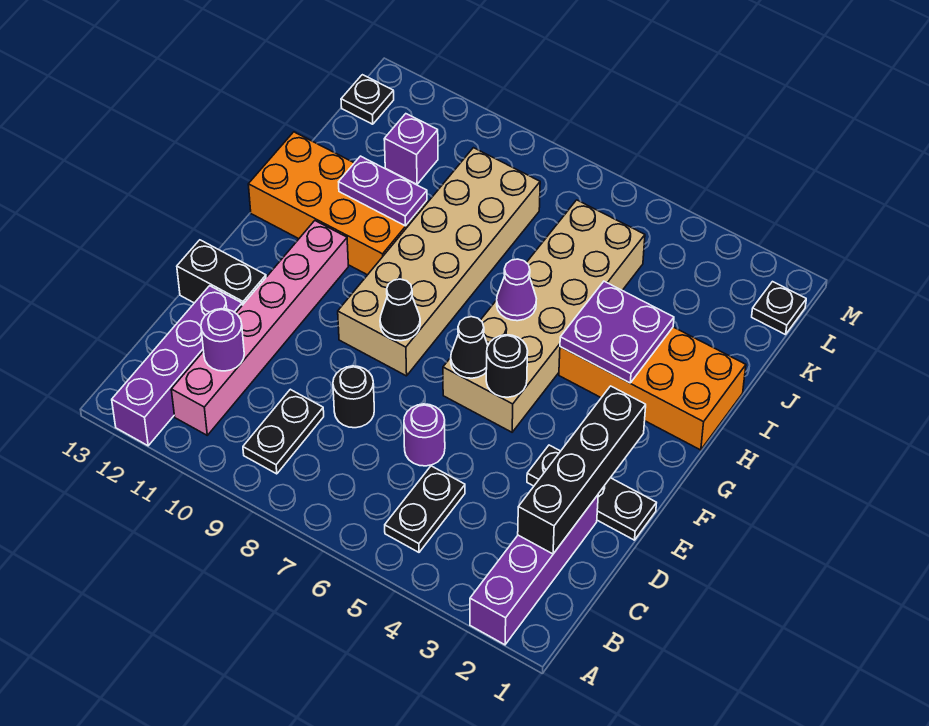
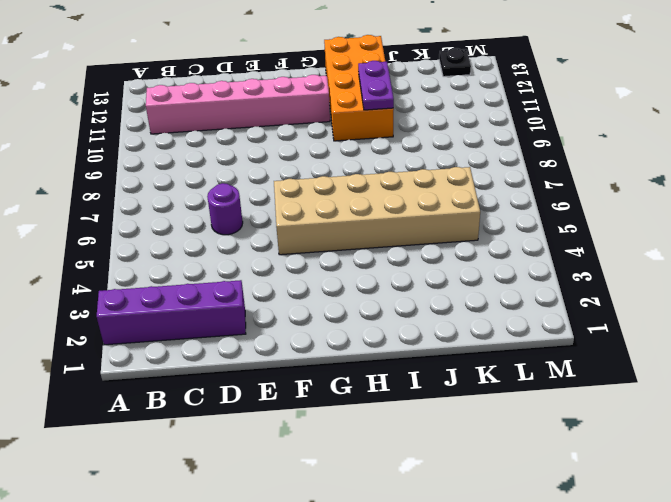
none -> purple 1x4 brick [112,286,242,446]
none -> black 1x2 plate [385,466,465,552]
none -> black 1x2 plate [243,389,324,474]

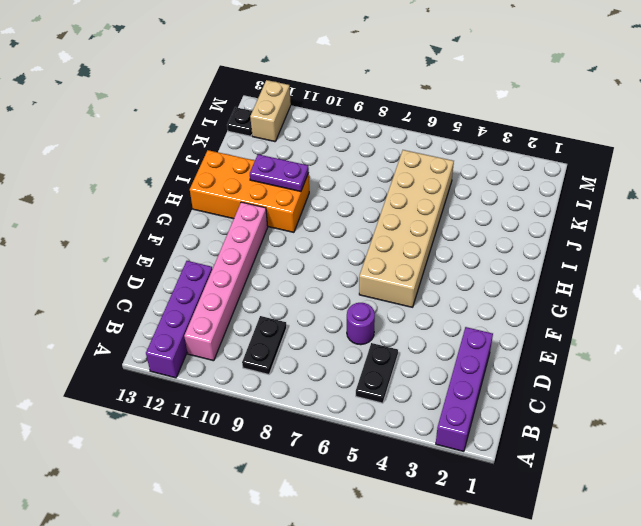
tan 1x2 brick [250,80,291,142] -> none
none -> black 1x1 round brick [333,366,374,428]
none -> black 1x3 plate [527,445,656,540]
none -> black 1x2 brick [177,240,266,305]

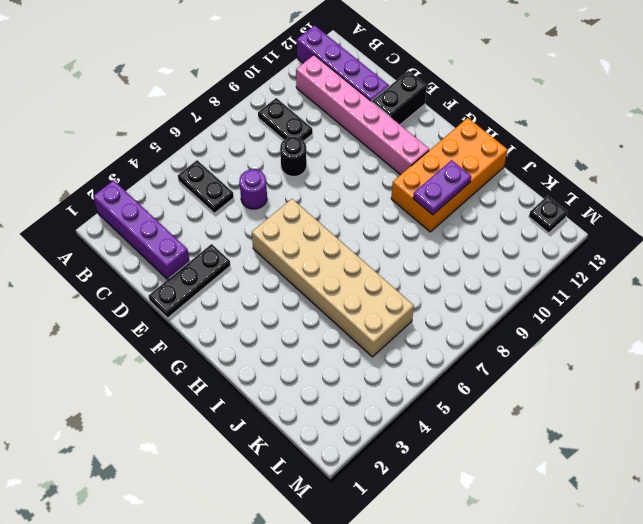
none -> tan 2x6 brick [338,148,540,376]
none -> orange 2x4 brick [559,327,746,450]
none -> purple 1x1 brick [384,114,438,184]

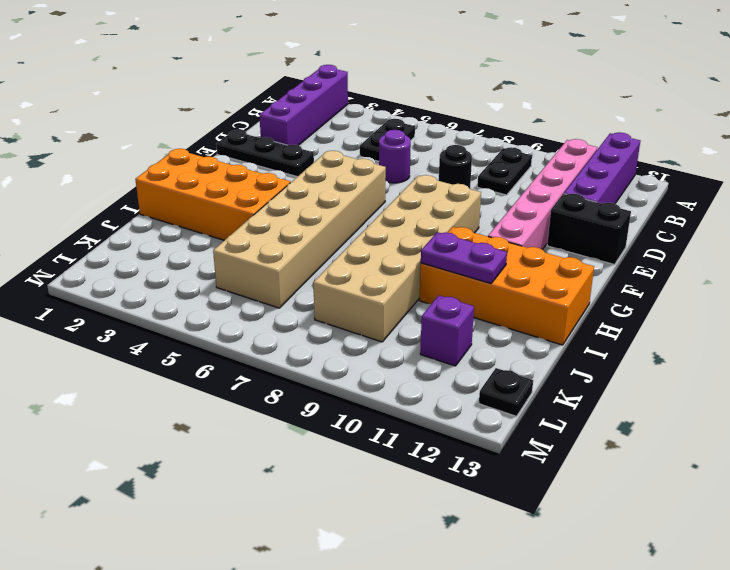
none -> black 1x1 plate [752,282,806,335]
none -> black 1x4 brick [518,386,646,554]
none -> purple 1x1 round brick [201,309,244,371]

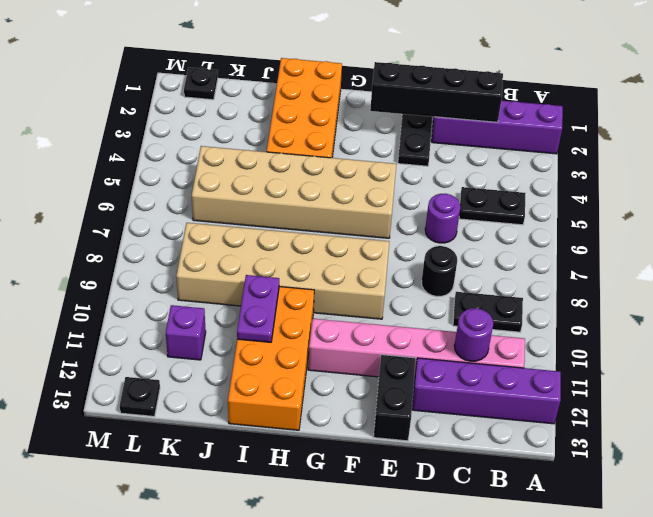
none -> black 1x1 round brick [486,335,528,397]
none -> black 1x1 cone [451,317,488,378]
none -> black 1x1 cone [380,279,420,341]

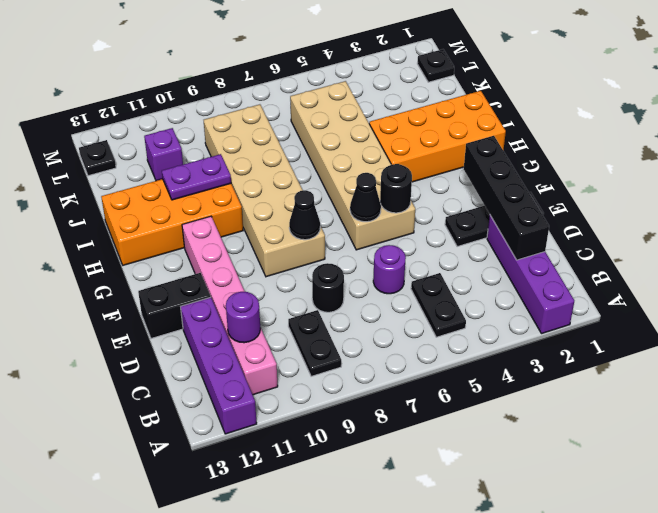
none -> purple 2x2 plate [560,281,674,383]
none -> purple 1x1 cone [497,259,536,321]

